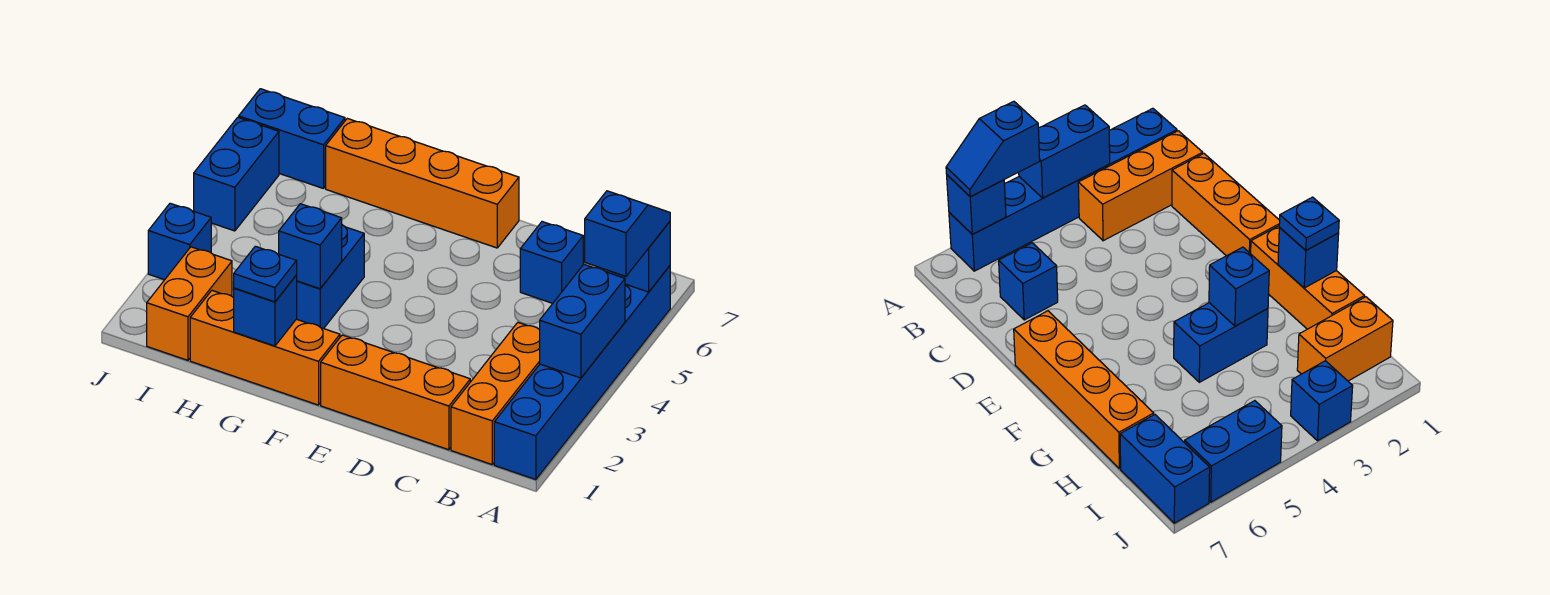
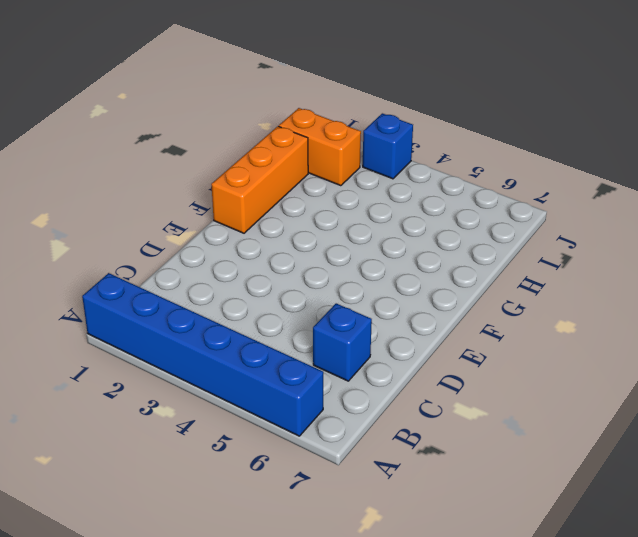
none -> orange 1x3 brick [451,323,540,464]
none -> orange 1x3 brick [321,335,470,450]
none -> orange 1x4 brick [326,118,519,248]

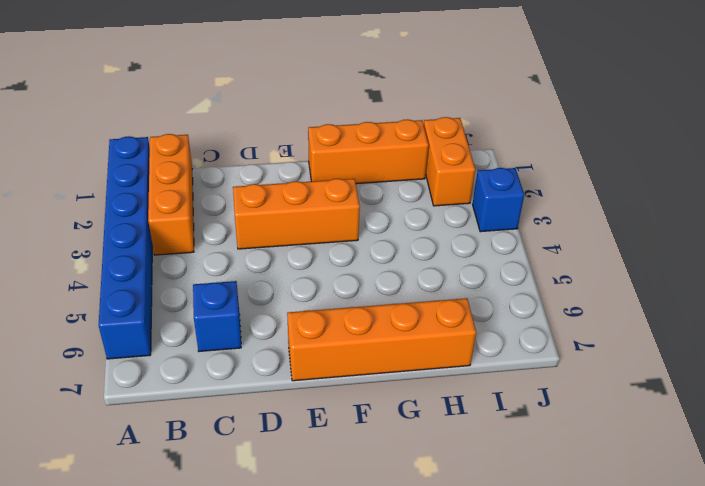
orange 1x3 brick [233,179,360,249] -> orange 1x3 brick moved to [321,335,470,450]
none -> blue 1x2 brick [297,225,364,329]
none -> blue 1x2 brick [239,89,345,189]
none -> blue 1x2 brick [194,117,279,231]

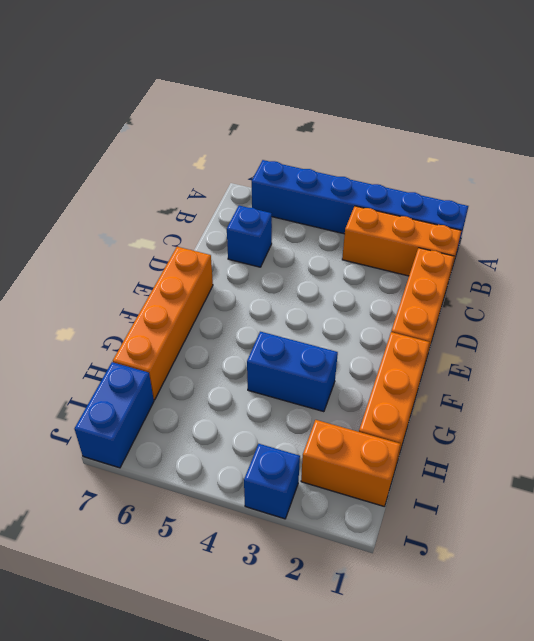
none -> blue 1x2 brick [194,117,279,231]
none -> blue 1x2 brick [540,264,625,378]
none -> blue 1x1 brick [607,222,670,292]

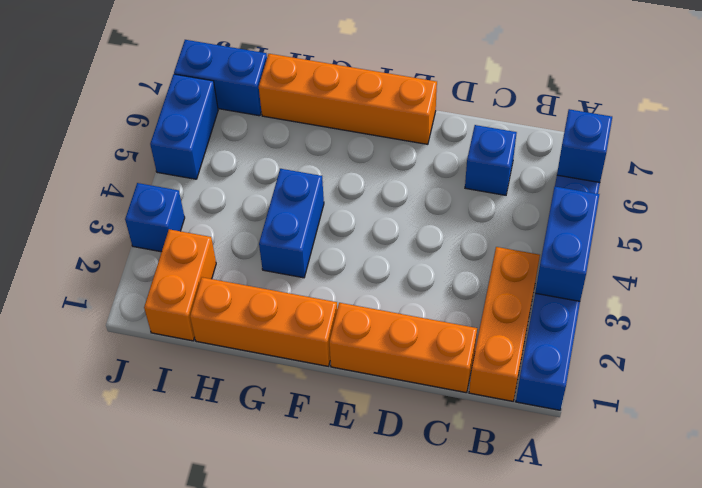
none -> blue 1x1 brick [234,275,297,346]
none -> blue 1x1 brick [279,204,342,289]
none -> blue 1x2 slope [585,191,670,276]

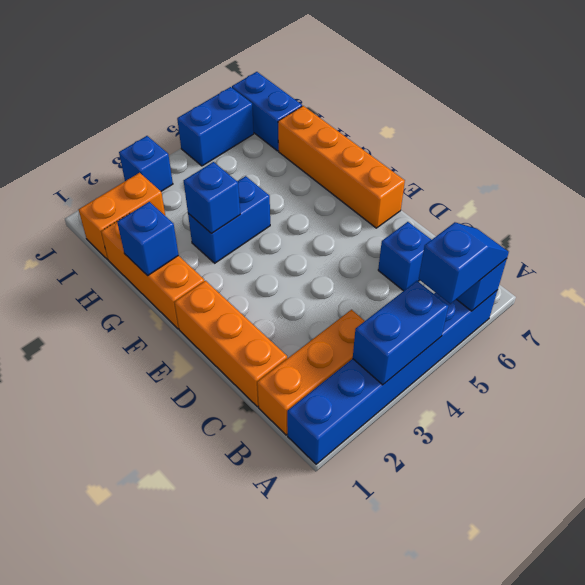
none -> blue 1x1 plate [234,246,297,302]

